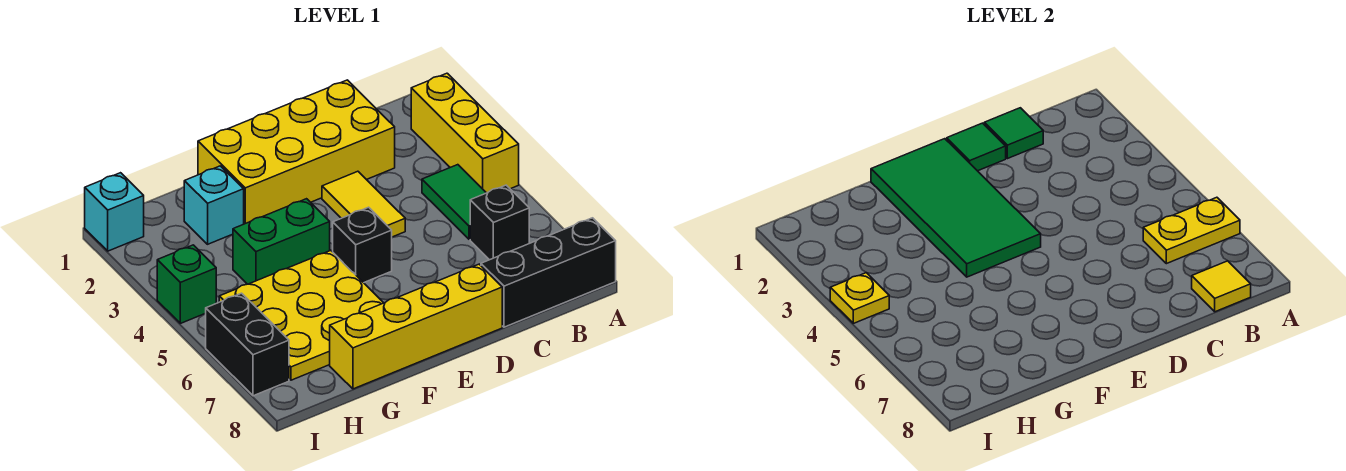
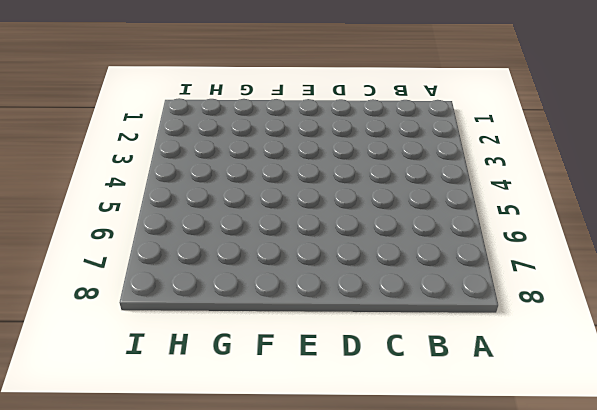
none -> yellow 1x3 brick [411,73,519,193]
none -> black 1x3 brick [481,218,616,327]
none -> green 1x2 tile [422,165,486,239]

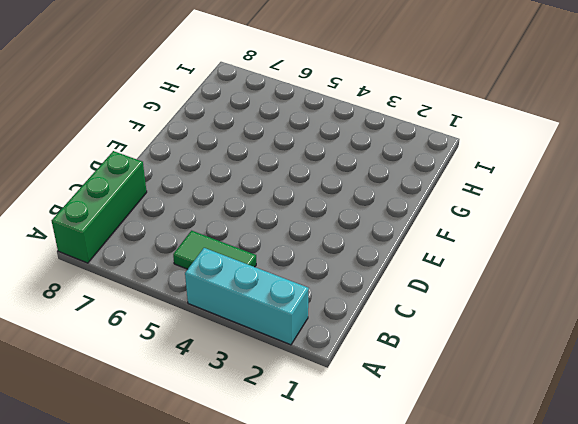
cyan 1x3 brick [185,248,309,345] -> yellow 1x3 brick [411,73,519,193]
green 1x3 brick [52,151,147,263] -> black 1x3 brick [481,218,616,327]
none -> black 1x1 brick [470,185,529,260]
none -> yellow 2x4 brick [198,80,395,224]
none -> yellow 1x2 tile [322,171,405,237]

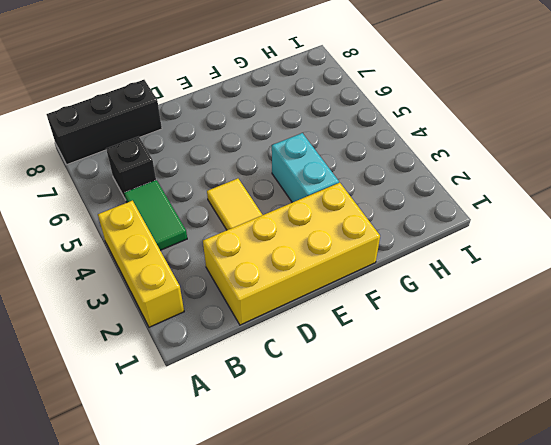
cyan 1x2 brick [272,133,339,203] -> green 1x2 brick [233,199,330,284]
none -> yellow 1x4 brick [330,264,502,389]
none -> black 1x1 brick [333,207,392,283]
none -> yellow 3x3 plate [219,251,383,380]

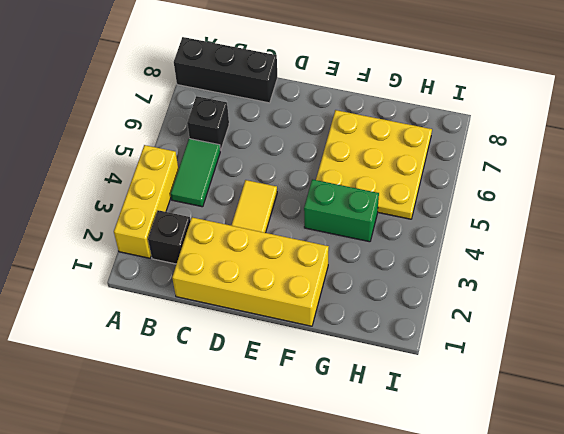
black 1x1 brick [148,210,191,264] -> black 1x1 brick moved to [333,207,392,283]
none -> yellow 1x4 brick [330,264,502,389]
none -> cyan 1x1 brick [184,166,244,244]
none -> cyan 1x1 brick [85,173,144,251]

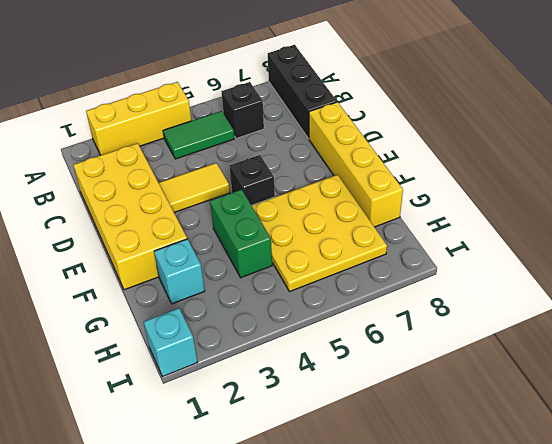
none -> green 1x1 brick [157,245,216,323]
none -> black 1x2 brick [206,293,289,396]
none -> yellow 1x2 plate [1143,197,1240,264]

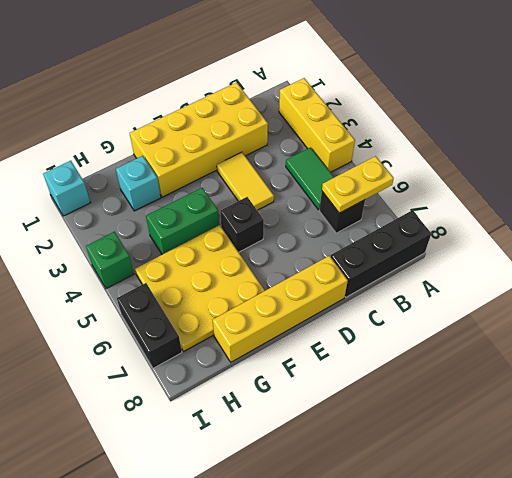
none -> yellow 1x1 tile [1192,261,1251,312]
none -> green 1x1 tile [984,108,1043,159]
none -> green 1x1 tile [947,123,1006,171]

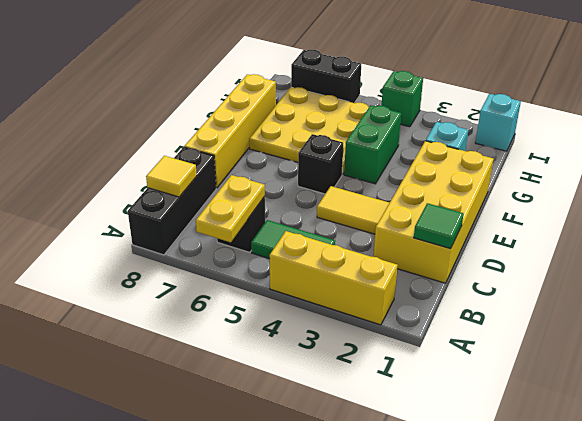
none -> green 1x1 tile [947,123,1006,171]
none -> green 2x4 tile [871,139,1041,277]
none -> yellow 1x1 plate [830,273,889,323]

